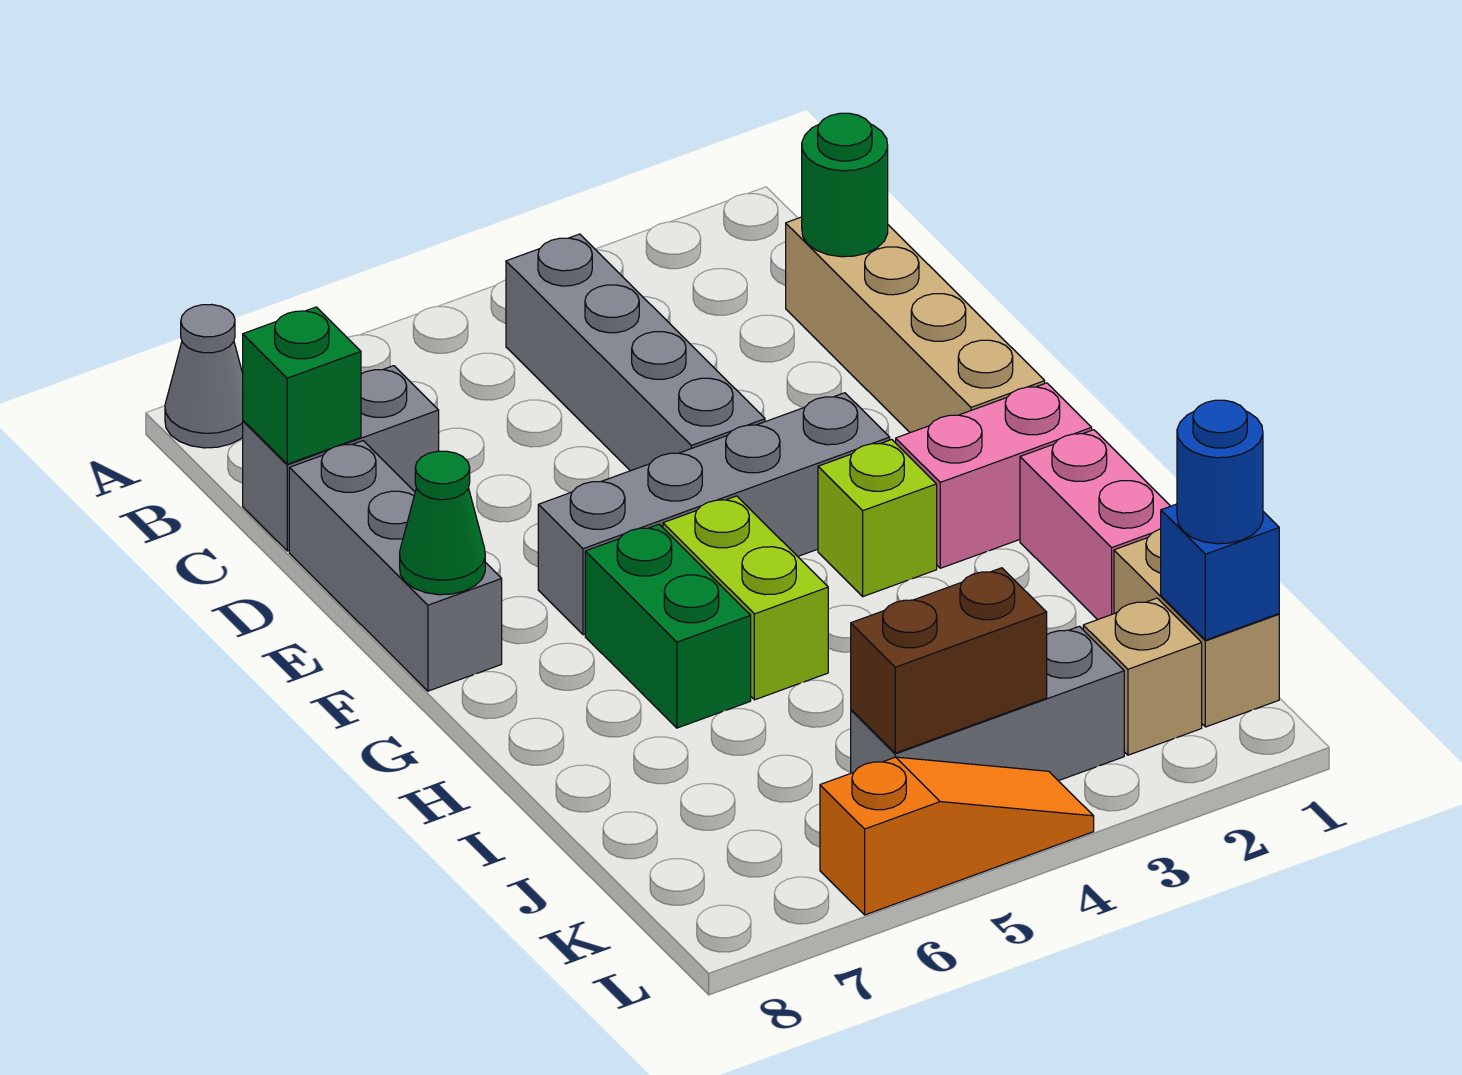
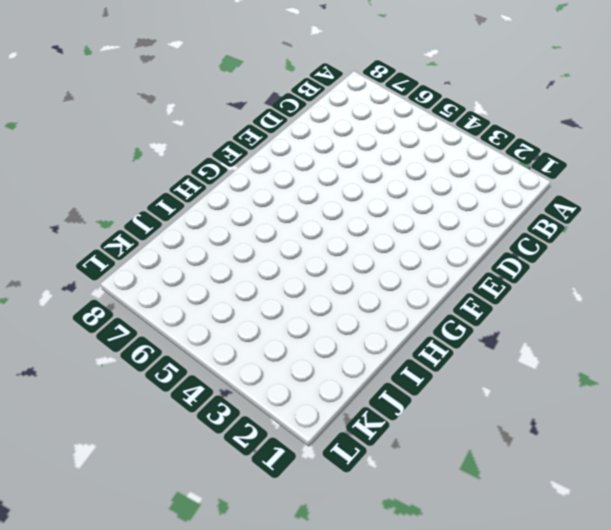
none -> grey 1x1 cone [165,304,243,448]
none -> grey 1x4 brick [506,234,765,471]
none -> tan 1x4 brick [786,217,1045,433]

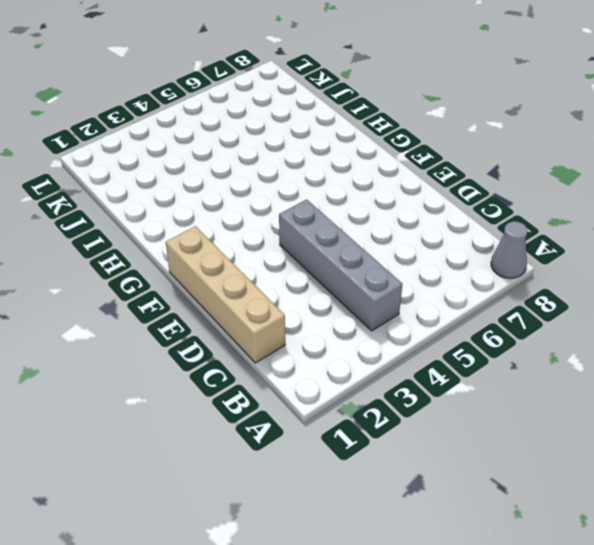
none -> grey 1x2 brick [243,366,439,551]
none -> grey 1x3 brick [289,441,502,691]
none -> grey 1x4 brick [538,393,890,635]

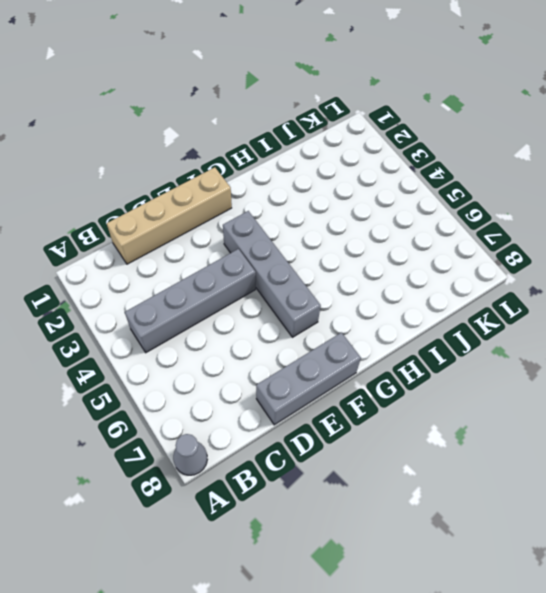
none -> grey 1x2 brick [243,366,439,551]
none -> pink 1x2 brick [896,383,1092,568]
none -> lime 1x1 brick [818,440,937,596]

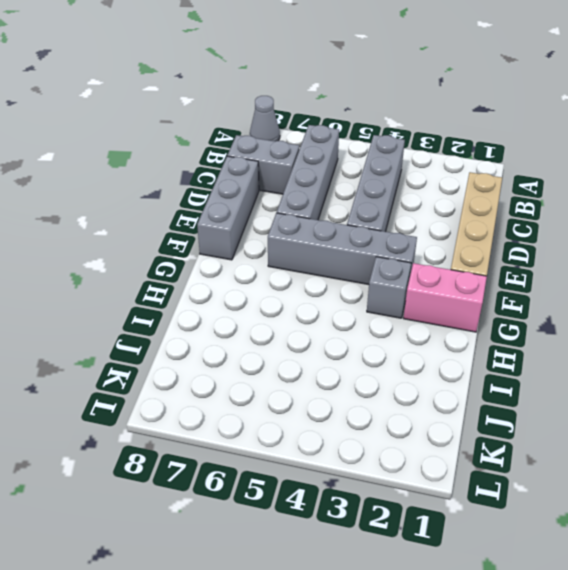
grey 1x4 brick [277,125,339,220] -> none
grey 1x1 brick [367,257,411,318] -> lime 1x1 brick [818,440,937,596]
none -> lime 1x2 brick [663,496,828,700]
none -> green 1x2 brick [585,524,751,728]
none -> pink 1x2 brick [1020,430,1170,620]

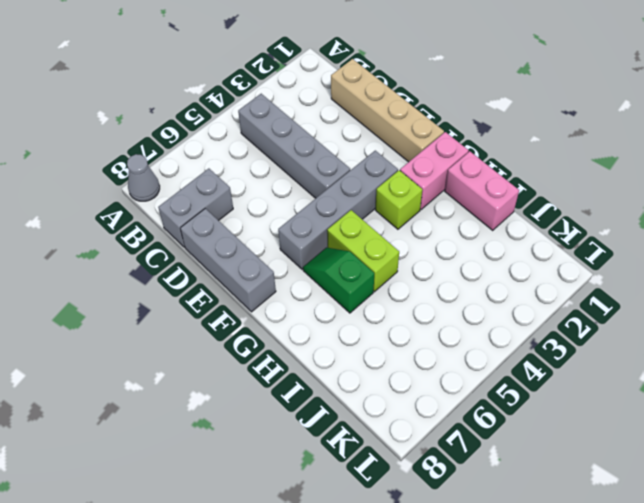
green 1x2 slope [303,248,374,313] -> green 1x2 brick [585,524,751,728]
none -> tan 1x2 brick [1114,529,1279,727]
none -> tan 1x1 brick [1083,598,1202,755]
none -> grey 1x3 brick [851,626,1124,781]

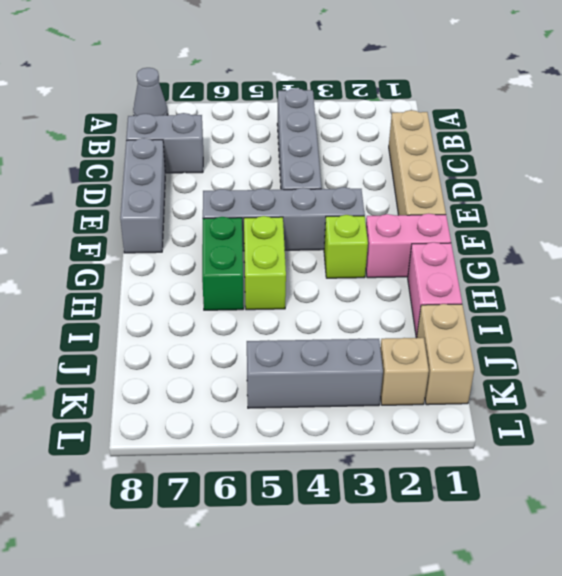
none -> orange 1x3 slope [820,757,1094,915]
none -> green 1x1 round brick [802,113,888,257]
none -> green 1x1 brick [243,307,361,464]

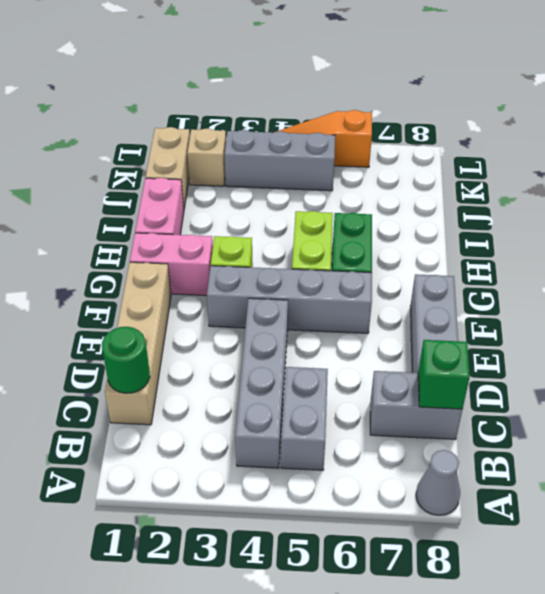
grey 1x2 brick [281,367,328,470] -> none
none -> green 1x1 cone [400,451,485,595]
none -> blue 1x1 brick [1161,504,1279,640]
none -> brown 1x2 brick [851,568,1047,753]

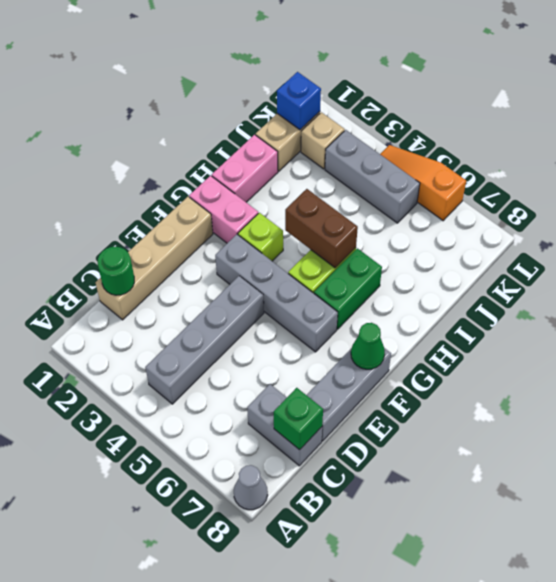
brown 1x2 brick [285,189,358,268] -> brown 1x2 brick moved to [851,568,1047,753]
none -> blue 1x1 round brick [1177,400,1263,544]

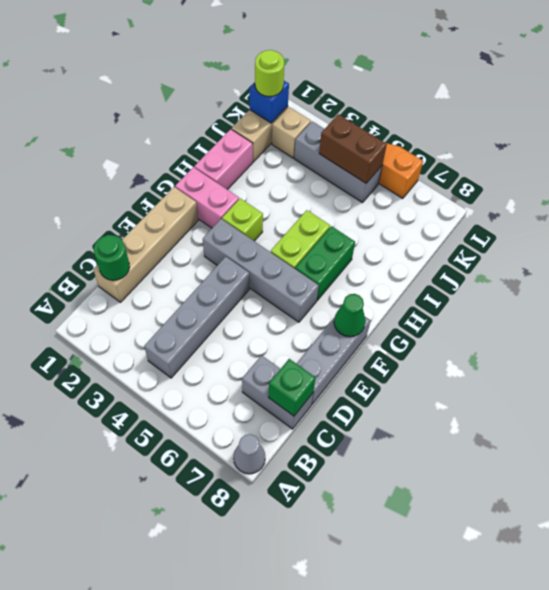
lime 1x1 round brick [255,50,284,97] -> blue 1x1 round brick [1177,400,1263,544]

